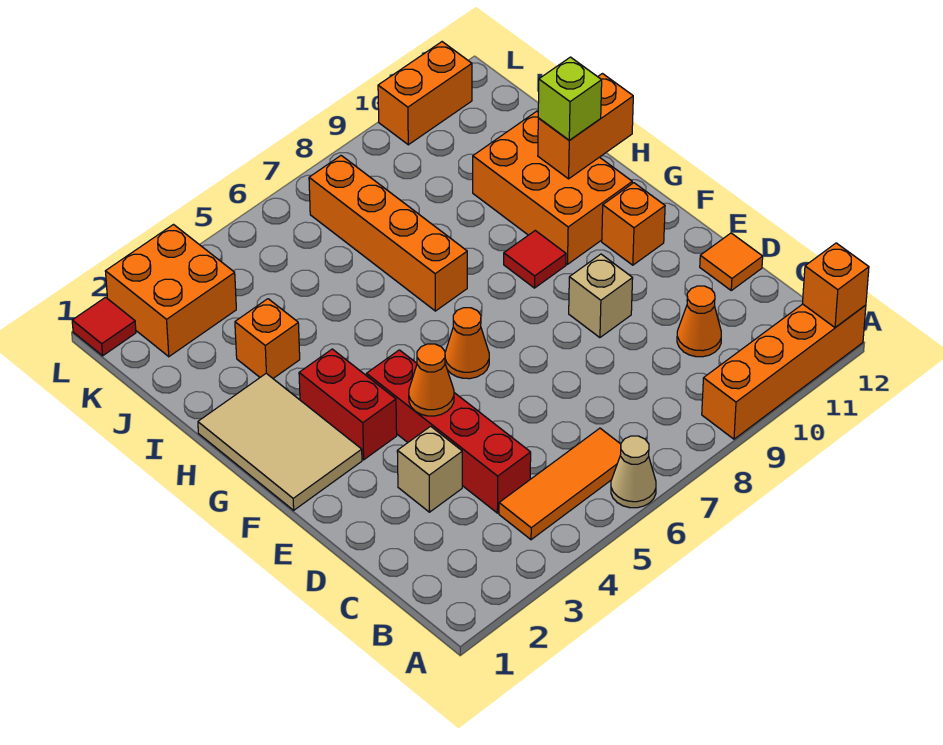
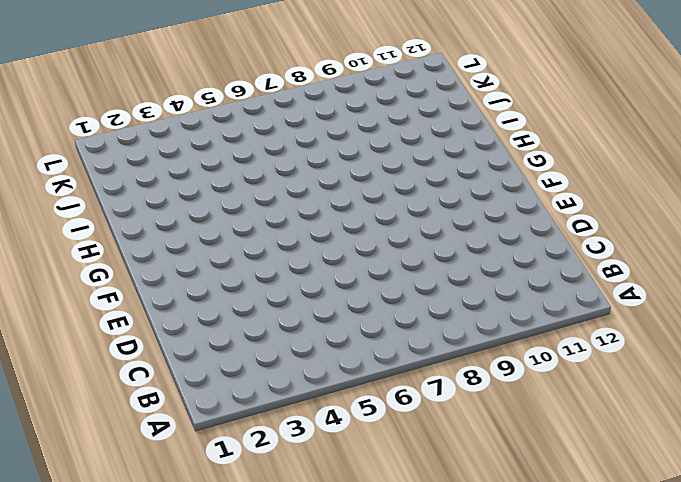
none -> tan 1x1 cone [611,436,656,508]
none -> orange 1x4 brick [702,304,866,439]
none -> orange 1x3 tile [499,428,621,540]

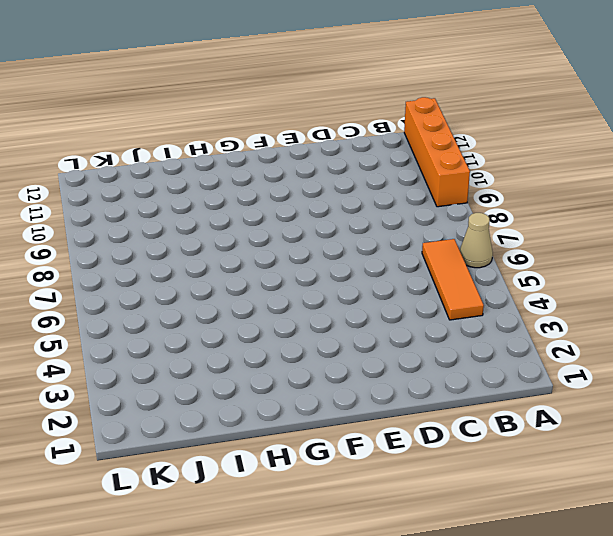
none -> red 1x4 brick [366,350,531,513]
none -> orange 1x1 cone [677,286,721,357]
none -> tan 1x1 brick [397,426,462,512]

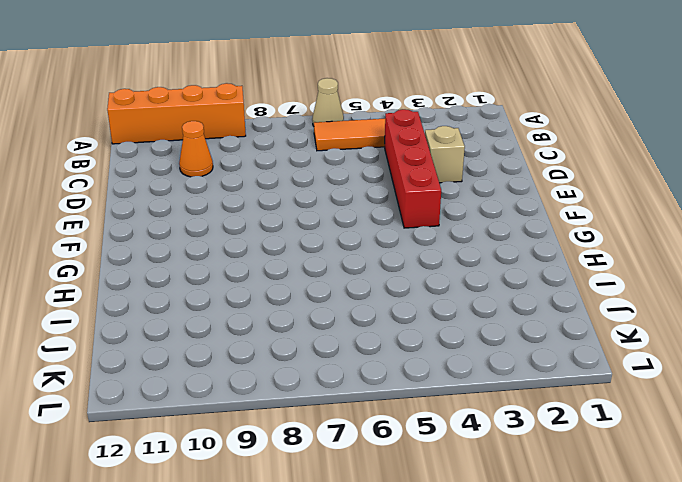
none -> orange 1x1 tile [700,233,763,290]
none -> tan 1x1 brick [569,254,633,338]
none -> tan 2x3 tile [198,373,362,510]

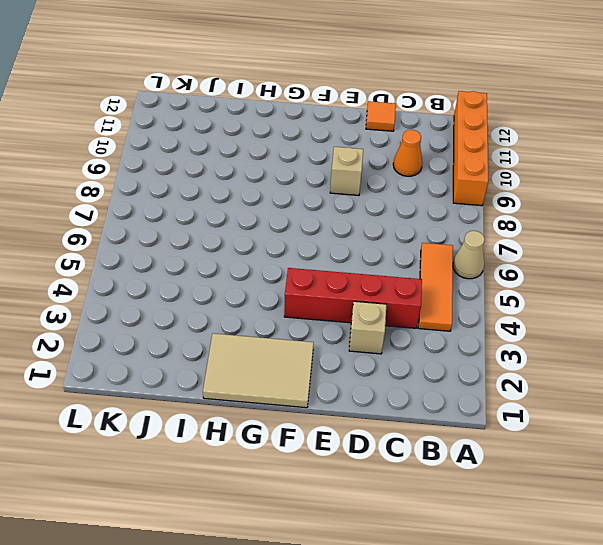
none -> red 1x2 brick [299,349,397,460]
none -> orange 1x1 cone [445,308,489,379]
none -> orange 1x1 brick [602,183,665,265]

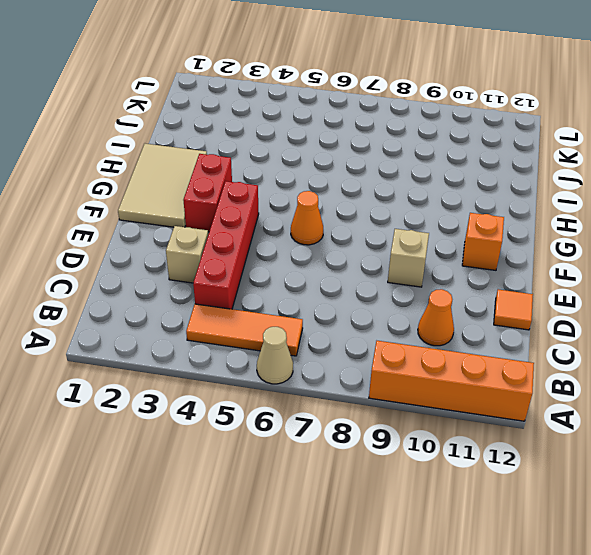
none -> red 1x1 tile [504,231,566,288]
none -> orange 2x3 brick [473,111,632,264]
none -> orange 1x4 brick [309,156,467,311]

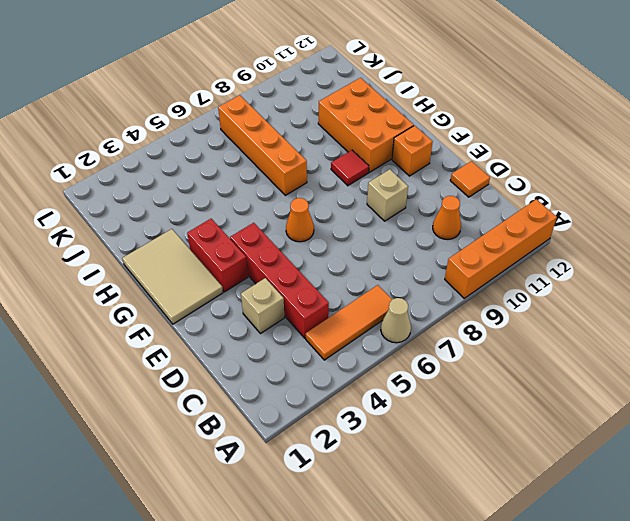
none -> orange 1x1 brick [235,299,300,378]
none -> orange 2x2 brick [105,225,236,357]
none -> red 1x1 tile [72,297,136,356]

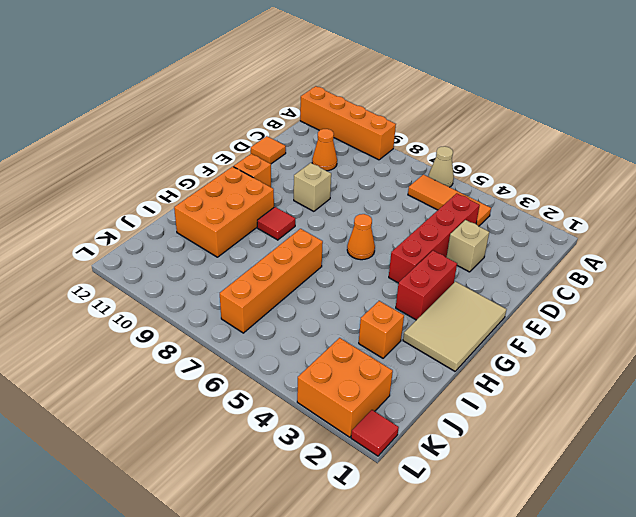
none -> orange 1x2 brick [378,42,472,145]
none -> orange 1x1 brick [802,243,869,328]
none -> orange 1x1 cone [409,344,454,416]

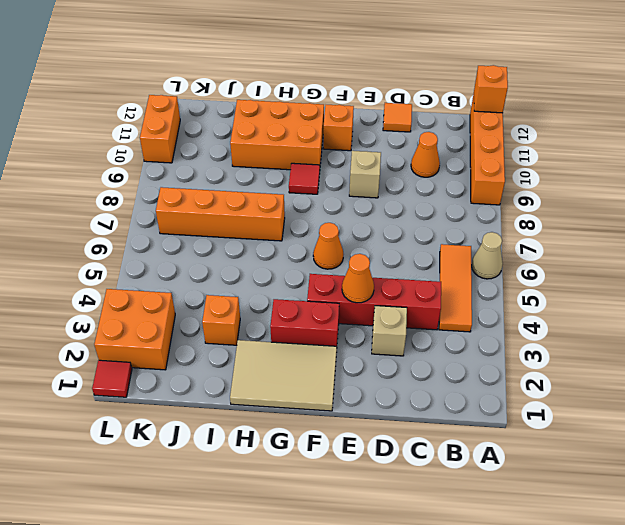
none -> orange 1x2 brick [538,74,633,179]
none -> lime 1x1 brick [538,57,602,140]

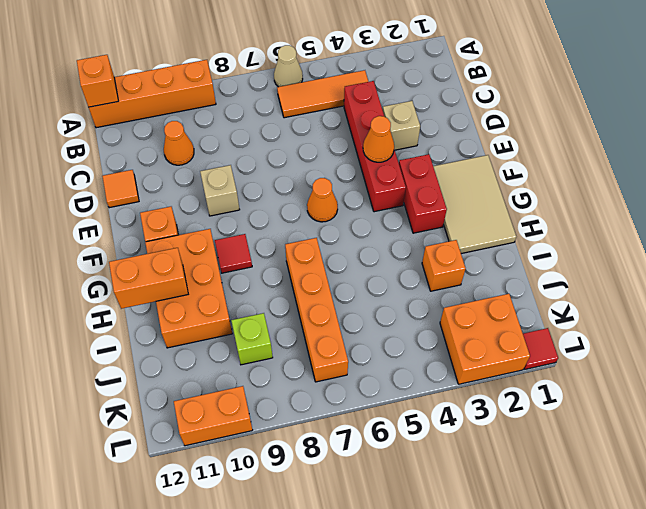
lime 1x1 brick [231,313,273,365] -> lime 1x1 brick moved to [538,57,602,140]

